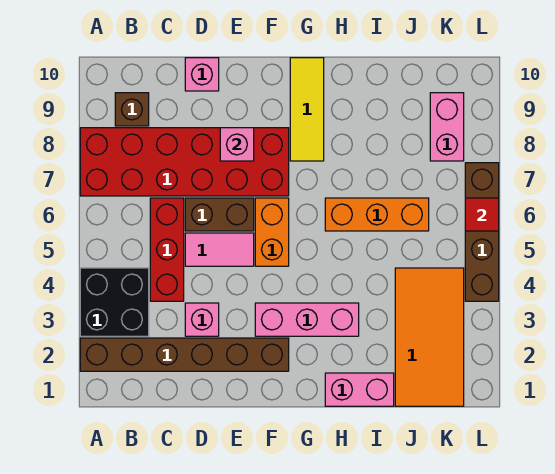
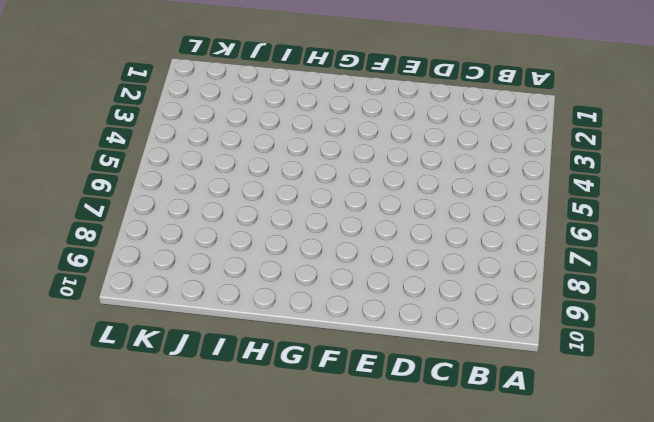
none -> brown 1x6 brick [80,338,289,371]
none -> black 2x2 brick [80,268,149,336]
none -> red 2x6 brick [80,128,289,196]

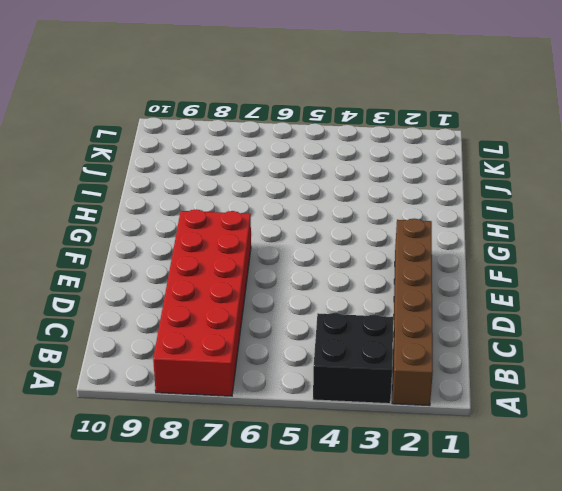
none -> brown 1x1 brick [115,93,149,126]
none -> red 1x3 brick [150,198,184,301]
none -> pink 1x1 brick [185,303,219,336]

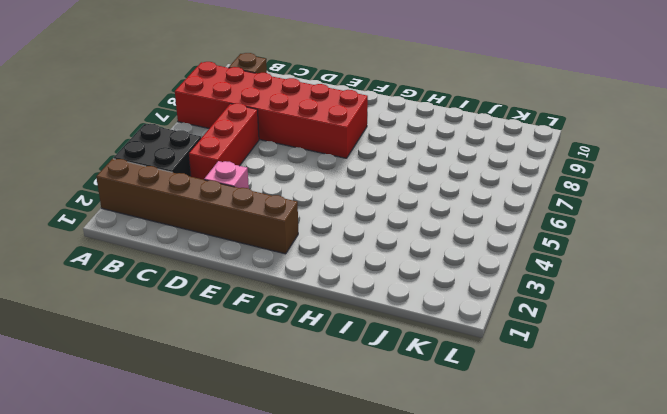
none -> pink 1x2 tile [185,233,254,266]
none -> brown 1x2 brick [185,198,254,231]
none -> pink 1x1 brick [185,58,219,91]

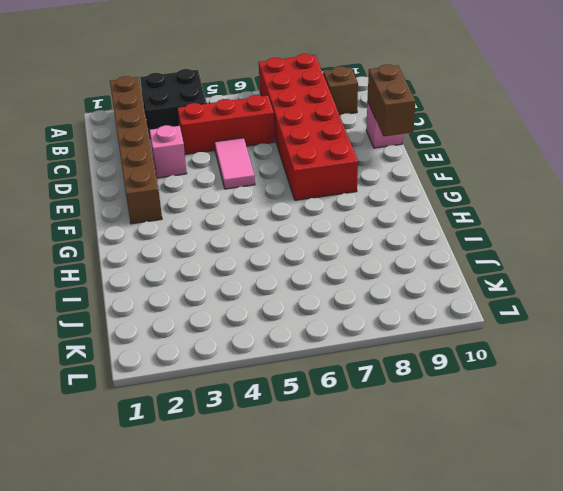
brown 1x2 brick [368,65,416,136] -> brown 1x2 brick moved to [185,198,254,231]
none -> pink 1x3 brick [255,303,359,336]
none -> orange 1x2 brick [255,198,289,266]
none -> yellow 1x3 tile [290,58,324,161]

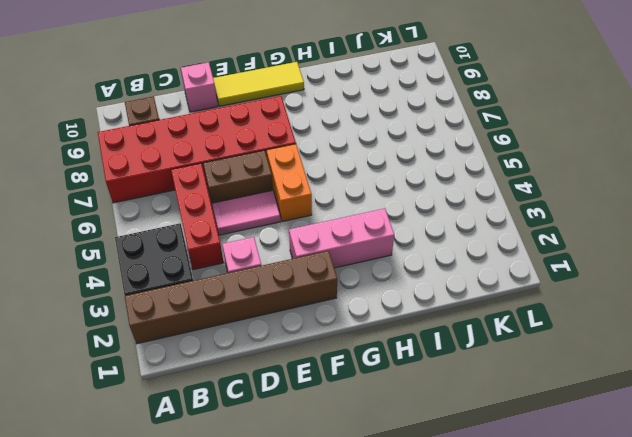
yellow 1x3 tile [213,62,304,106] -> yellow 1x3 tile turned to [290,58,324,161]
none -> pink 1x2 brick [325,373,394,406]
none -> orange 1x3 brick [325,198,429,231]
none -> orange 2x4 tile [395,268,464,406]

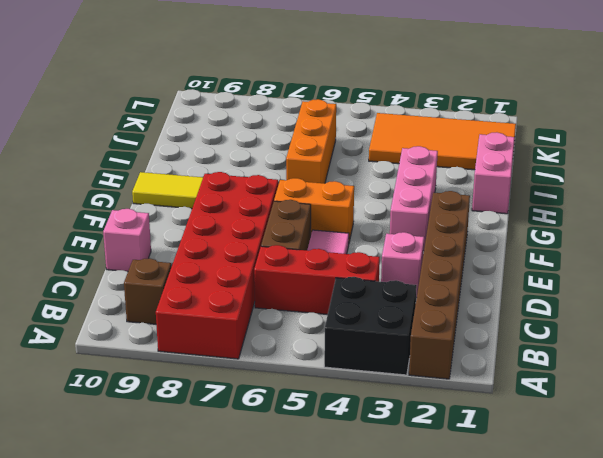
none -> pink 1x2 brick [430,93,464,161]
none -> brown 1x4 brick [465,163,499,301]
none -> pink 1x1 brick [220,128,254,161]

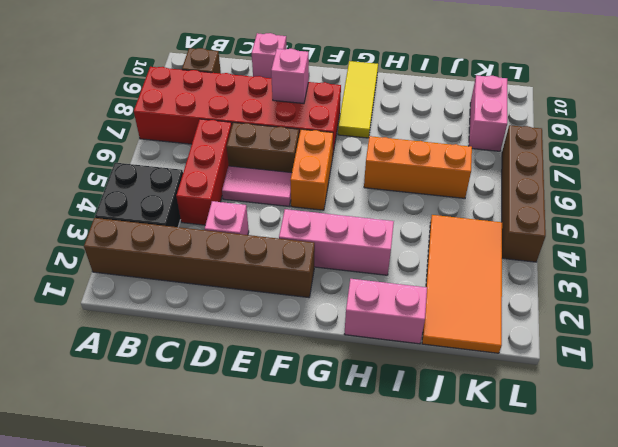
none -> red 1x1 tile [465,198,499,231]

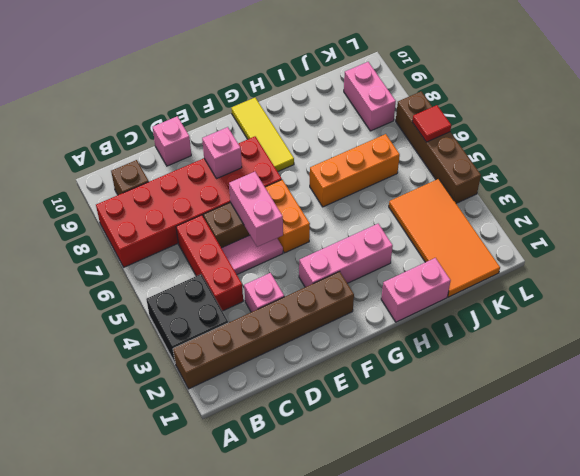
pink 1x2 brick [229,172,283,247] -> none

